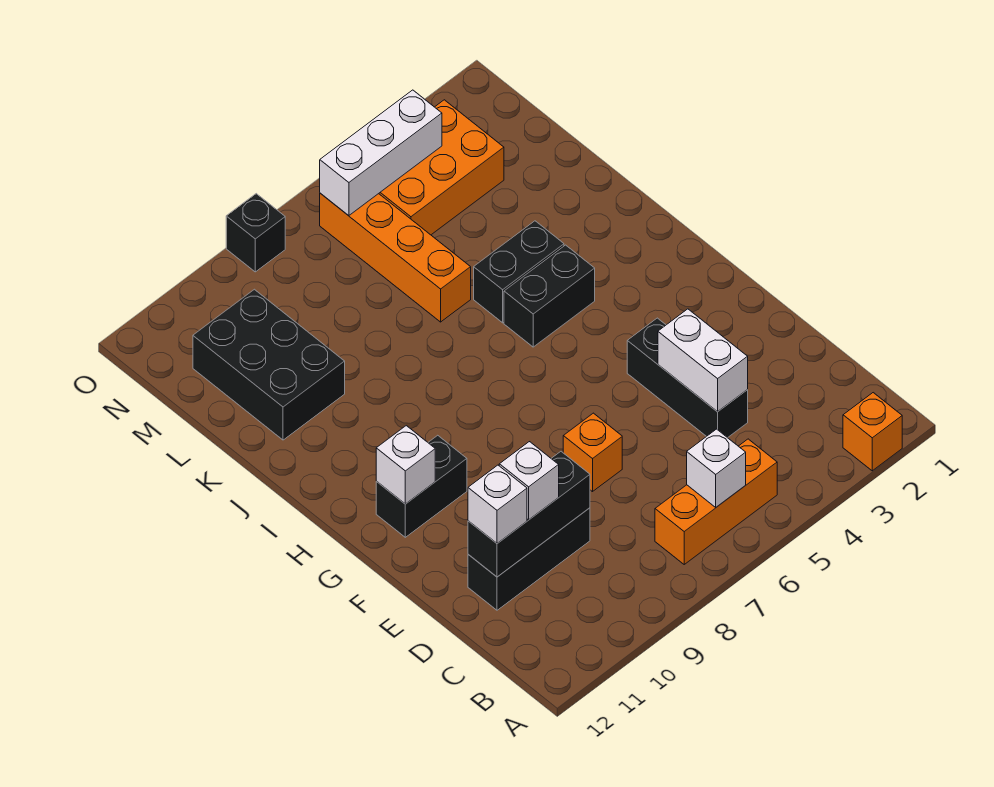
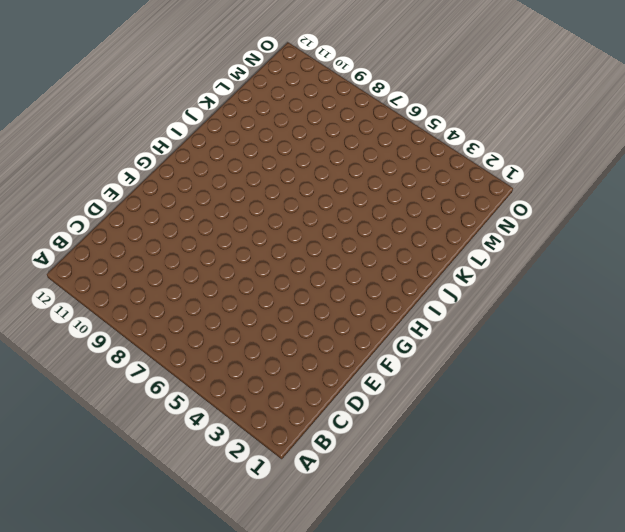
none -> orange 1x1 brick [843,393,902,471]
none -> orange 1x3 brick [655,439,777,564]
none -> black 1x3 brick [627,318,748,438]

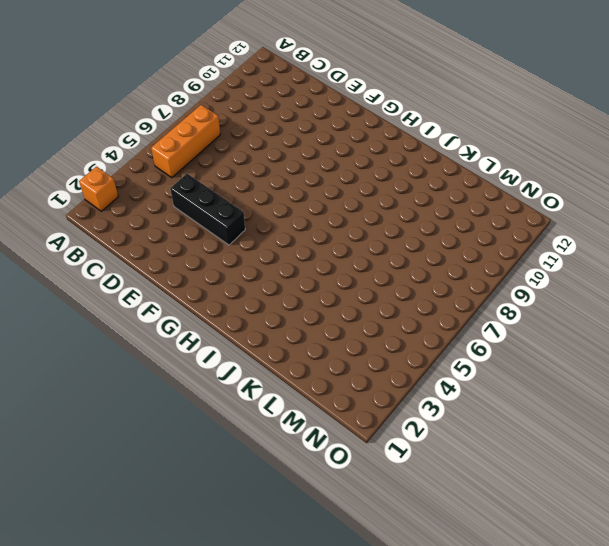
none -> black 1x3 brick [468,508,590,610]
none -> orange 1x1 brick [563,413,622,492]
none -> black 1x2 brick [376,435,467,537]

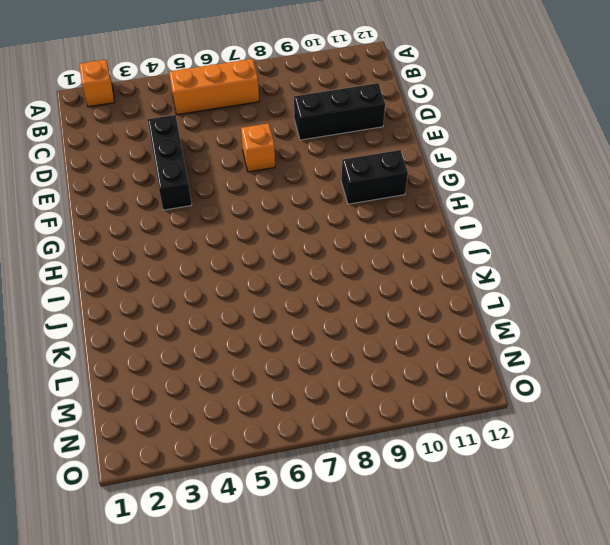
none -> black 1x2 brick [504,245,595,347]
none -> black 1x2 brick [474,221,564,323]
none -> orange 1x4 brick [320,193,471,322]

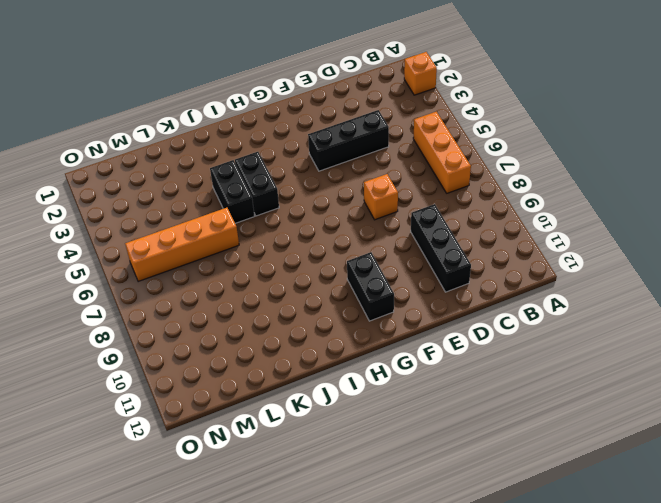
none -> black 2x3 brick [193,289,345,440]
none -> orange 2x3 brick [379,100,504,235]
none -> black 1x1 brick [226,194,285,272]

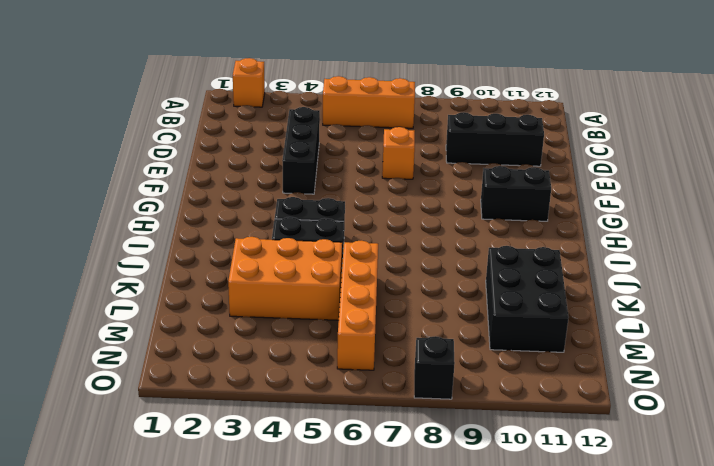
orange 2x3 brick [228,237,342,320] -> orange 2x3 brick moved to [379,100,504,235]
none -> white 1x1 brick [687,429,746,507]
none -> white 1x2 brick [658,309,748,412]
none -> black 1x3 brick [468,452,590,577]

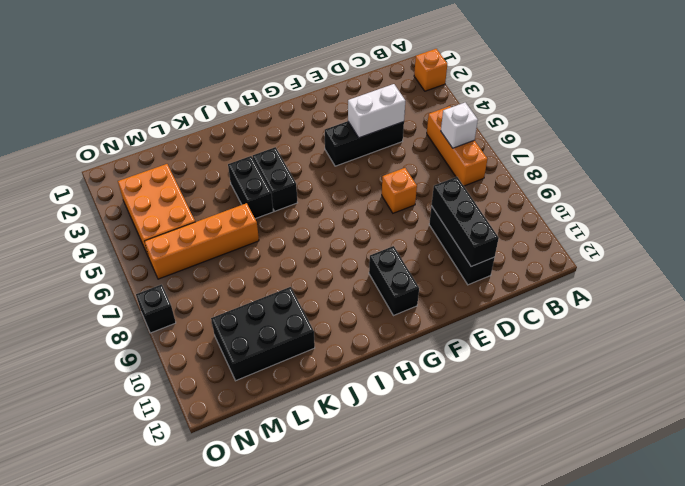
none -> white 1x1 brick [376,426,435,504]
none -> white 1x3 brick [320,90,442,216]
none -> white 1x1 brick [499,442,559,520]

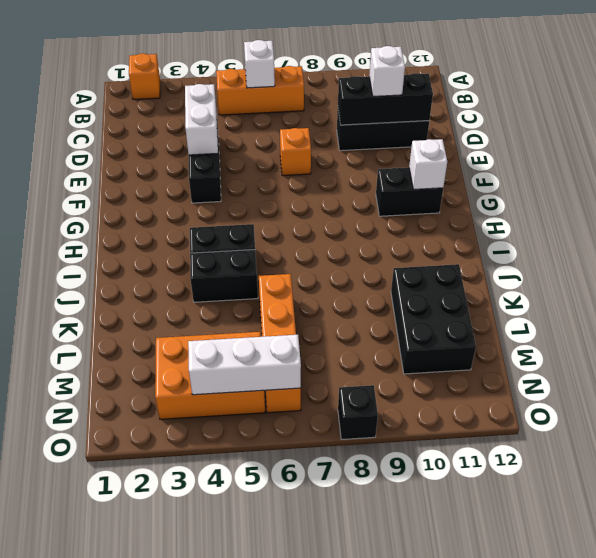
none -> white 1x1 brick [468,465,527,543]

